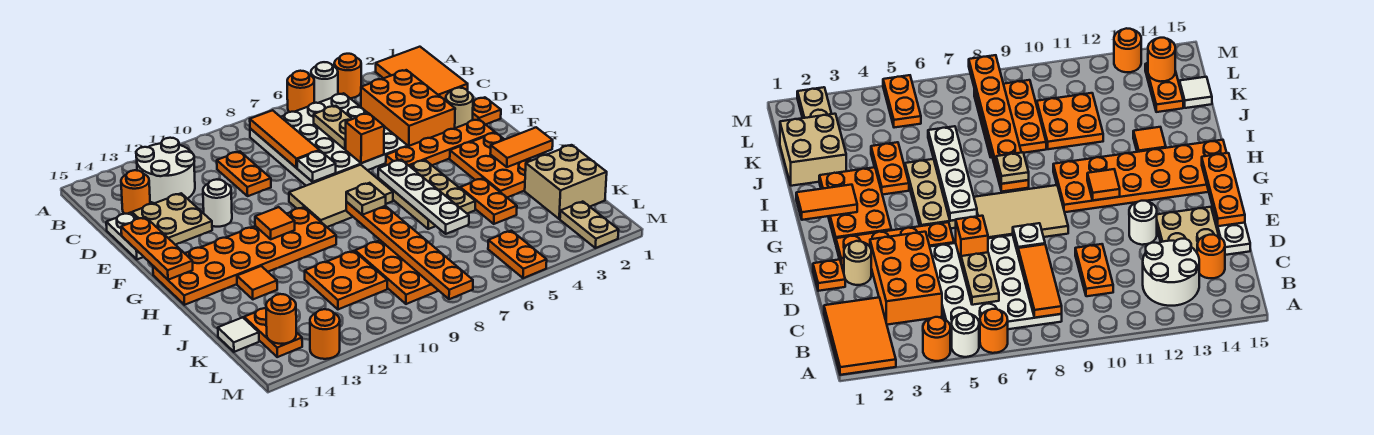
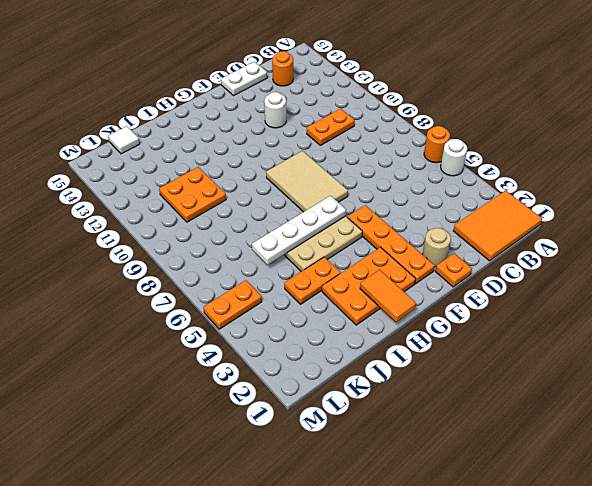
none -> orange 1x1 round brick [334,54,361,98]
none -> white 4x4 plate [250,93,408,186]
none -> white 2x2 round brick [136,138,195,203]
none -> orange 2x3 brick [361,70,455,146]

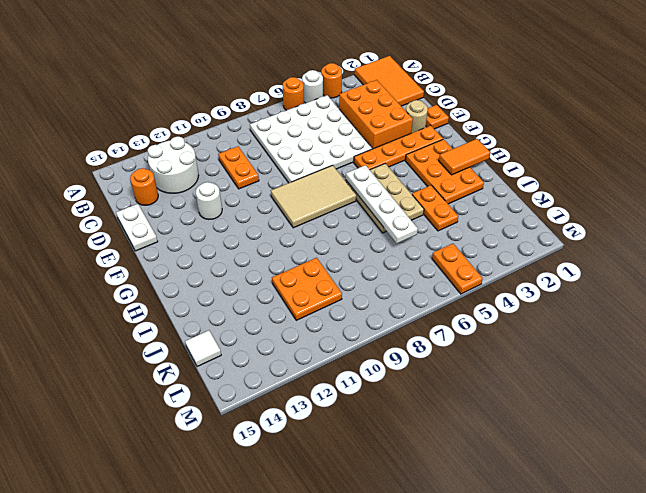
none -> tan 2x2 plate [132,193,212,245]
none -> orange 2x6 plate [153,207,336,305]
none -> orange 1x1 tile [237,266,277,299]
none -> tan 2x2 brick [525,145,607,219]

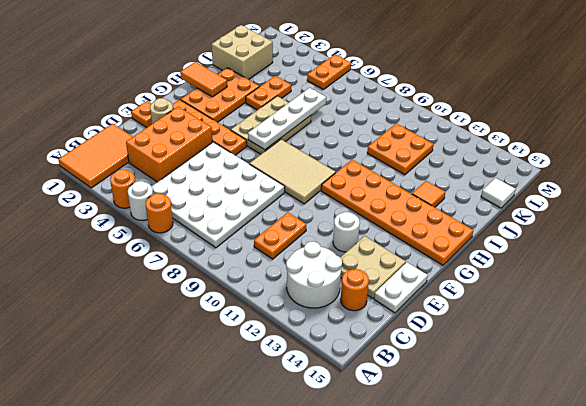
none -> orange 2x3 plate [355,240,439,304]
none -> orange 1x2 plate [244,308,302,357]
none -> tan 1x2 plate [560,202,619,248]
none -> orange 1x1 round brick [310,309,340,359]

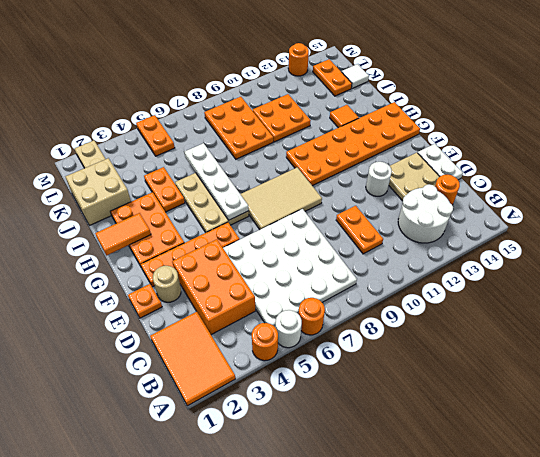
none -> orange 1x3 tile [250,110,320,168]
none -> tan 1x2 plate [314,106,352,149]
none -> orange 1x1 brick [346,113,384,163]
none -> white 1x1 plate [297,151,336,182]

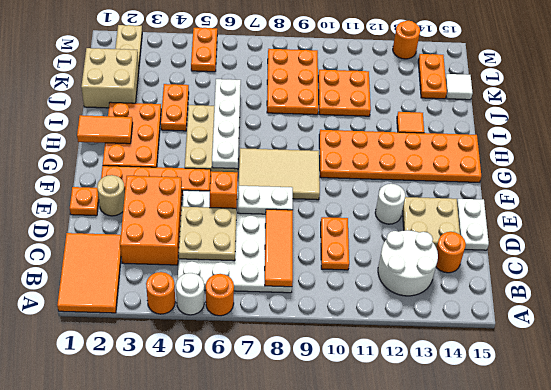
tan 2x2 plate [179,207,237,261] -> tan 1x2 plate [314,106,352,149]
white 1x2 plate [238,186,293,214] -> white 1x1 plate [297,151,336,182]
none -> orange 1x3 plate [121,217,193,280]
none -> orange 1x1 tile [255,207,295,239]
none -> orange 1x6 plate [346,202,473,299]
none -> orange 1x1 round brick [266,294,296,344]

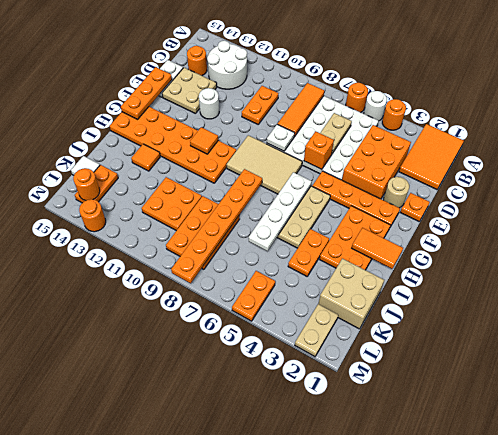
none -> tan 1x1 plate [346,183,386,215]

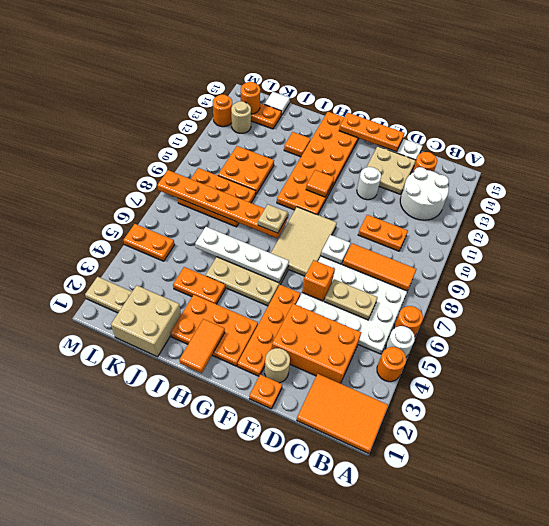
tan 1x1 round brick [231,101,251,133] -> none

